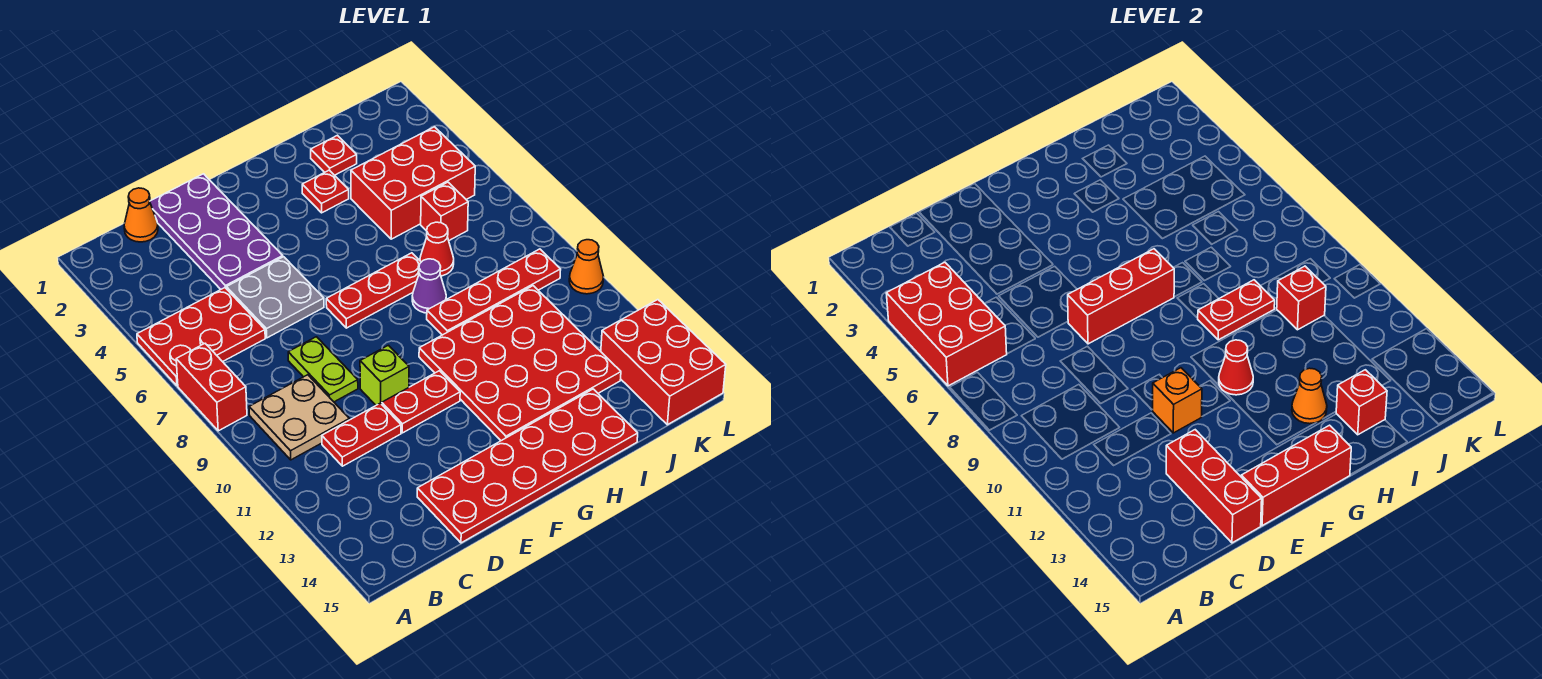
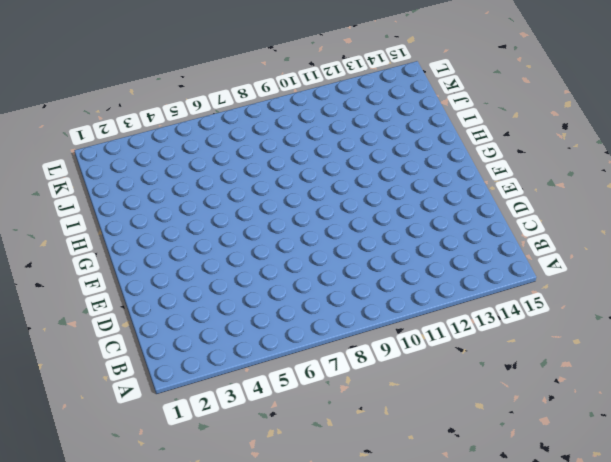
none -> red 2x3 plate [137,288,265,386]
none -> red 1x2 brick [176,344,247,431]
none -> tan 2x2 plate [249,375,349,460]
none -> orange 1x1 cone [124,188,158,242]

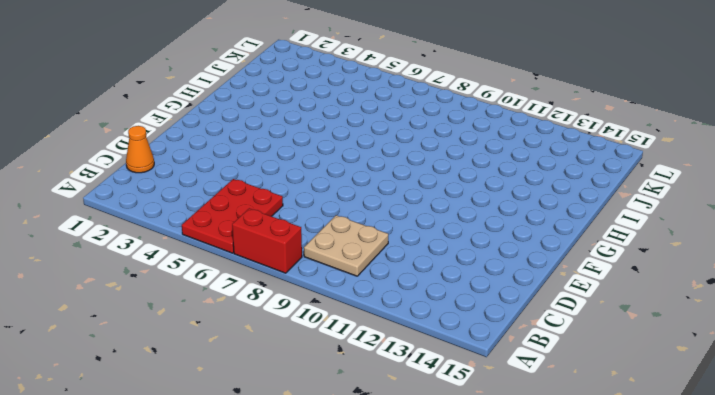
none -> red 1x2 plate [322,403,401,466]
none -> purple 2x4 plate [150,174,283,289]
none -> grey 2x2 plate [226,257,324,338]
none -> lime 1x2 plate [288,337,358,402]

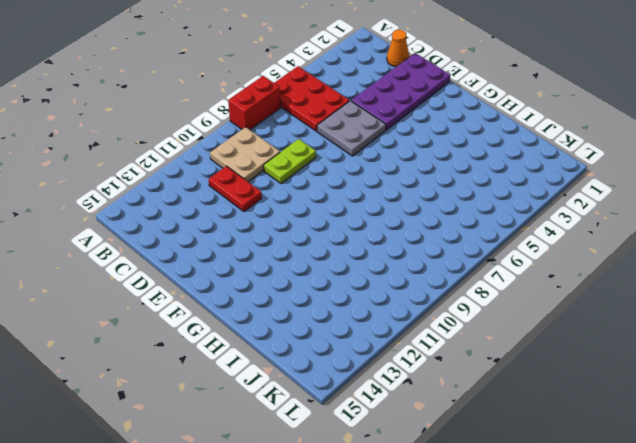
none -> red 2x6 plate [417,389,638,543]
none -> lime 1x1 brick [360,345,409,405]
none -> red 1x2 plate [382,371,460,433]
none -> red 1x3 plate [326,253,421,328]

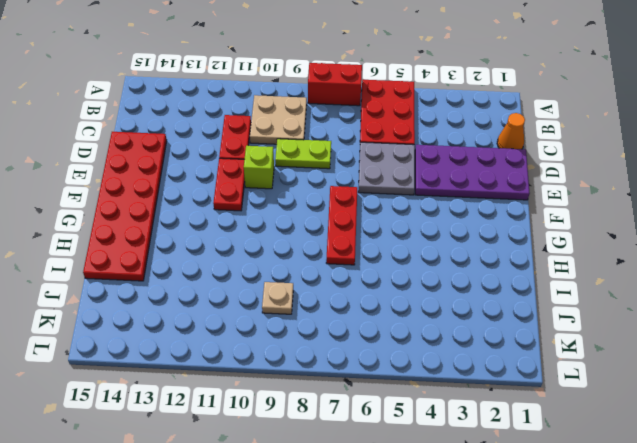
tan 1x1 plate [262,282,293,314] -> red 1x4 plate [427,249,561,335]
none -> red 4x4 plate [419,286,621,441]
none -> red 1x1 plate [302,170,349,213]
none -> purple 1x1 cone [412,259,446,313]
none -> red 1x1 plate [311,135,357,175]

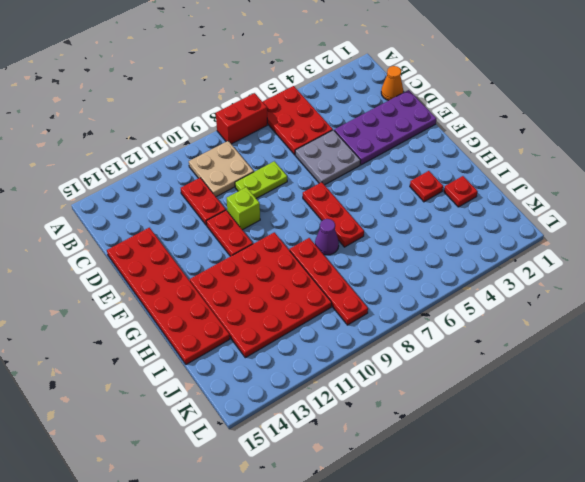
none -> red 2x3 brick [351,127,475,239]
none -> red 1x1 cone [420,222,454,276]
none -> red 1x1 brick [421,182,468,240]
none -> red 2x3 brick [601,300,726,425]

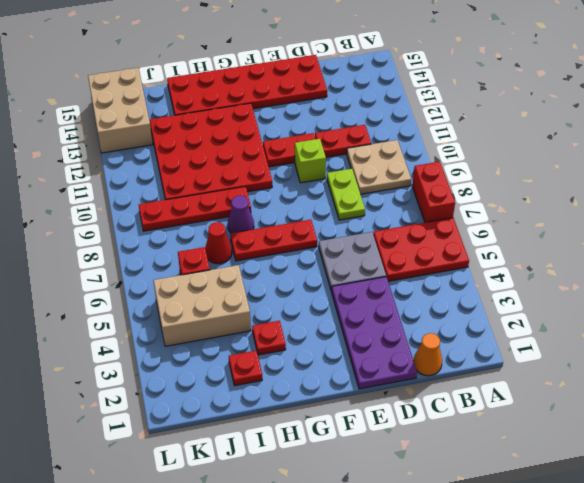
tan 2x3 brick [153,265,251,346] -> red 2x3 brick [351,127,475,239]
tan 2x3 brick [88,68,153,153] -> red 2x3 brick [601,300,726,425]
none -> orange 1x1 cone [569,240,604,294]
none -> red 2x3 brick [886,262,1007,386]
none -> red 1x3 brick [1166,430,1262,543]
none -> red 1x3 brick [1068,249,1174,344]

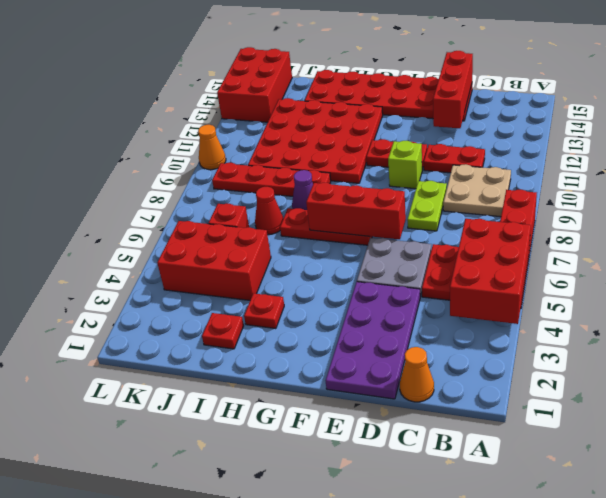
none -> orange 1x1 brick [1152,368,1202,433]
none -> red 1x3 brick [1241,425,1351,526]
none -> red 1x1 cone [1219,340,1253,395]
none -> red 1x2 plate [1197,280,1275,340]

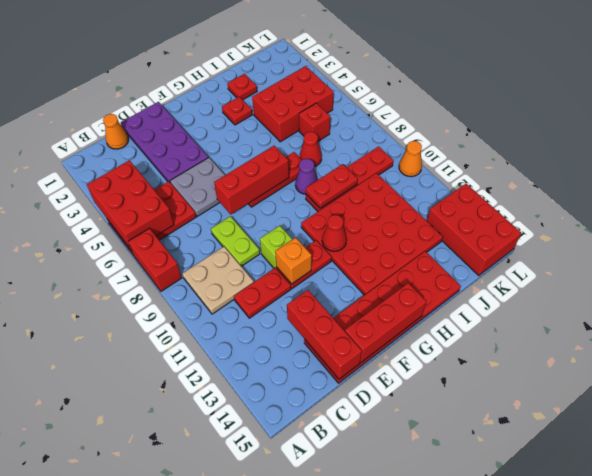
none -> orange 1x1 cone [1292,368,1327,424]
none -> red 1x1 brick [1336,370,1387,435]
none -> red 1x1 brick [1277,266,1326,330]

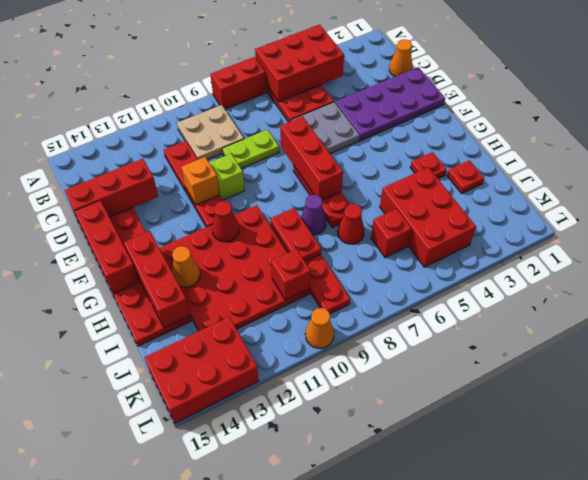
red 1x3 brick [124,231,190,328] -> red 1x1 brick [1336,370,1387,435]

